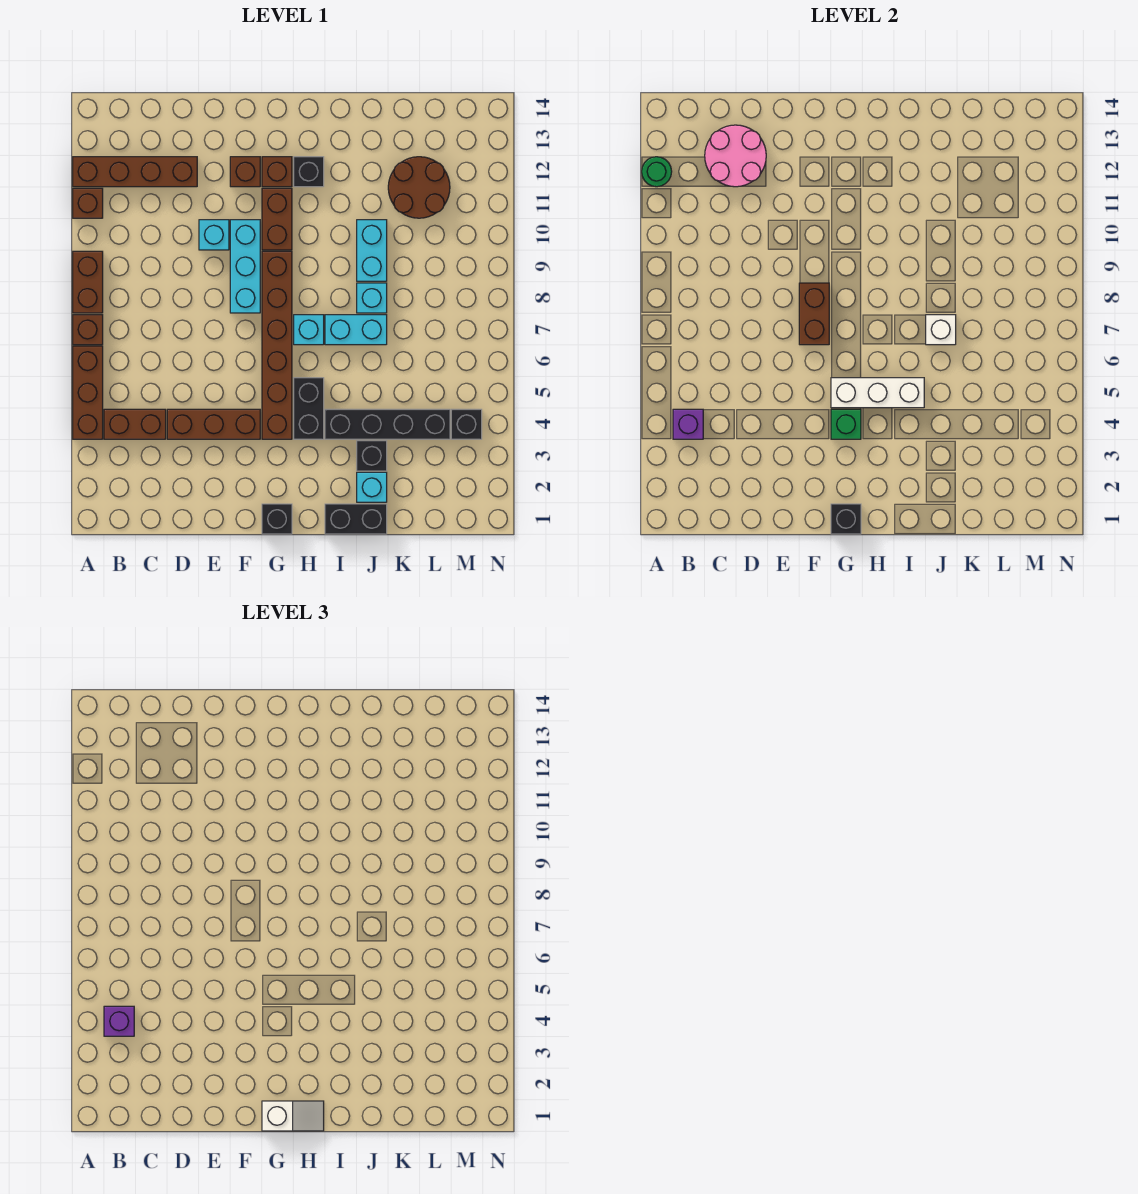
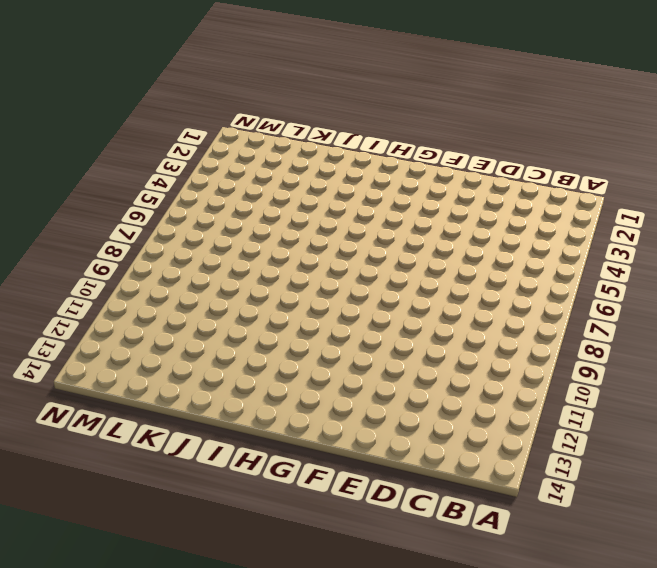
none -> brown 1x3 brick [73,346,103,439]
none -> brown 1x1 brick [73,315,103,345]
none -> brown 1x2 brick [73,251,103,313]
none -> brown 1x1 brick [73,188,103,218]

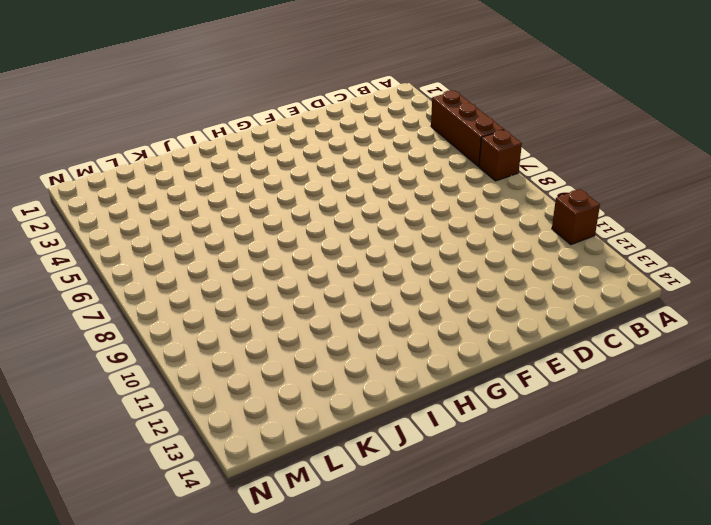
none -> brown 1x2 brick [73,251,103,313]
none -> brown 1x4 brick [73,157,197,187]
none -> brown 1x2 brick [104,409,166,439]
none -> brown 1x3 brick [167,409,260,439]

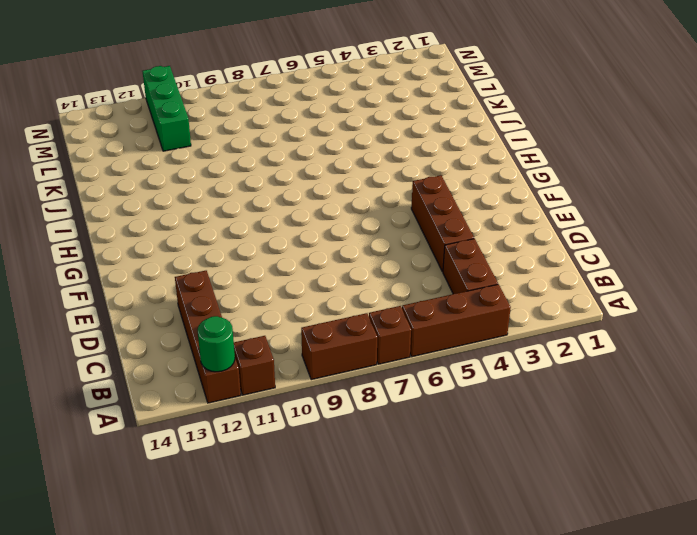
green 1x3 brick [143,66,191,151] -> brown 2x2 round brick [388,157,450,218]
none -> cyan 1x1 brick [199,220,229,250]
none -> cyan 1x3 brick [230,220,260,313]
none -> brown 1x1 brick [230,157,260,187]
none -> black 1x1 brick [262,504,292,534]

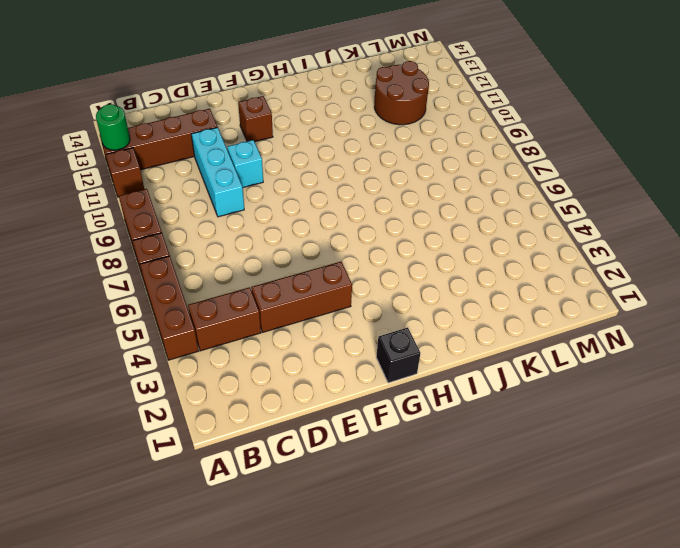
cyan 1x3 brick [191,127,244,217] -> cyan 1x3 brick moved to [230,220,260,313]
none -> brown 1x6 brick [262,251,292,439]
none -> brown 1x2 brick [262,188,292,250]
none -> brown 1x1 brick [262,157,292,187]
none -> black 1x2 brick [294,378,324,439]

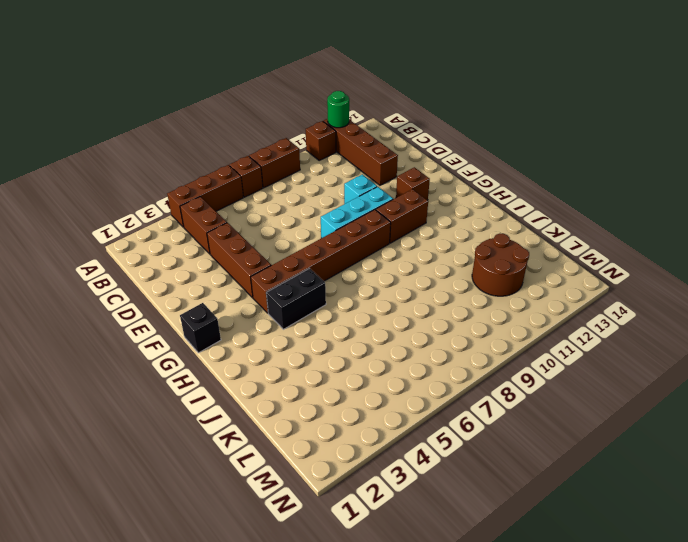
none -> brown 1x1 brick [262,157,292,187]
none -> cyan 1x1 brick [294,315,324,345]
none -> black 1x1 brick [294,157,324,187]
none -> black 1x2 brick [325,504,387,534]

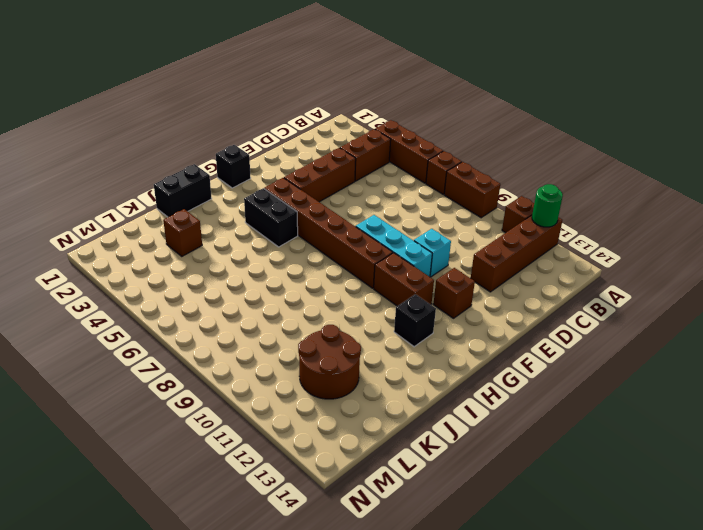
brown 1x1 brick [163,209,202,256] -> brown 1x1 brick moved to [262,157,292,187]
none -> cyan 1x1 brick [294,315,324,345]
none -> black 1x4 brick [325,409,450,439]
none -> cyan 1x2 brick [325,315,387,345]
none -> cyan 1x1 brick [357,472,387,502]

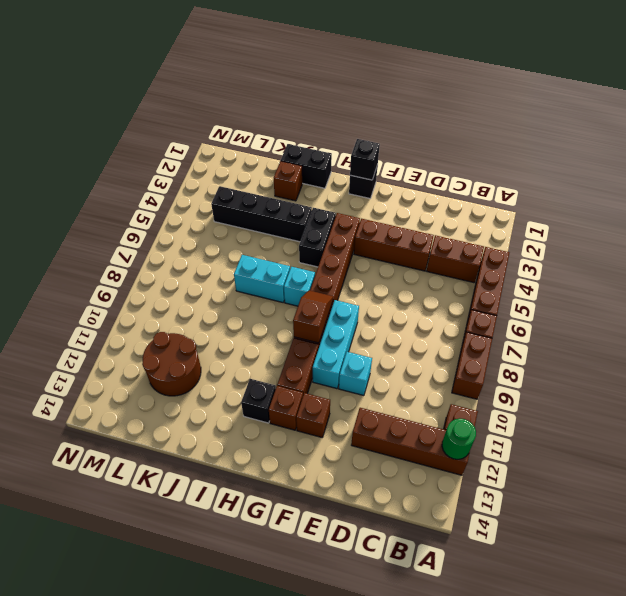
brown 1x2 slope [293,290,333,343] -> none
brown 1x1 brick [274,161,302,201] -> cyan 1x1 brick [357,472,387,502]
none -> black 1x1 brick [357,441,387,471]
none -> cyan 1x1 brick [357,283,387,313]
none -> cyan 1x2 brick [357,220,387,281]
none -> black 1x1 brick [451,409,482,439]

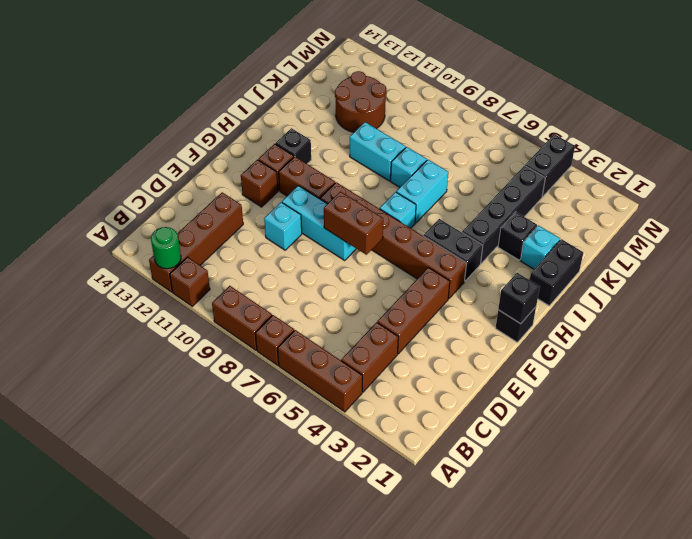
black 1x2 brick [525,134,575,197] -> black 1x1 brick [451,409,482,439]
none -> purple 1x1 brick [673,409,703,439]
none -> pink 2x2 round brick [705,125,766,187]
none -> green 1x1 brick [831,409,861,439]
none -> white 1x3 brick [831,378,924,408]

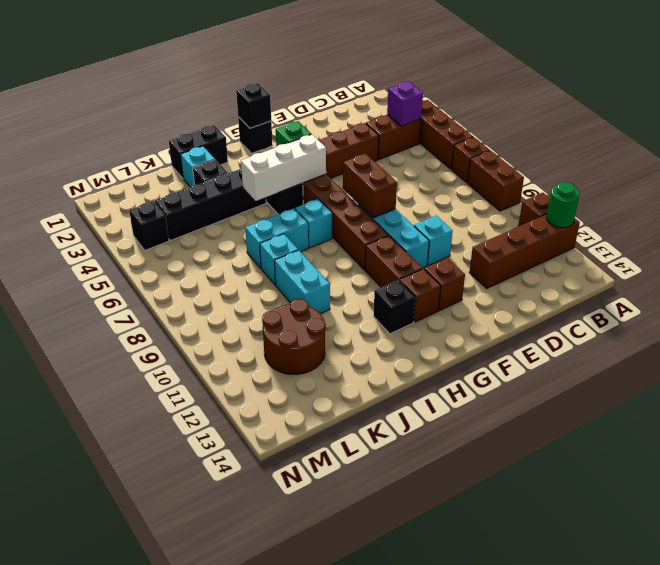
none -> pink 2x2 round brick [705,125,766,187]
none -> white 1x1 brick [926,315,956,345]
none -> purple 1x1 brick [104,1006,134,1036]
none -> white 1x2 slope [262,1101,324,1131]

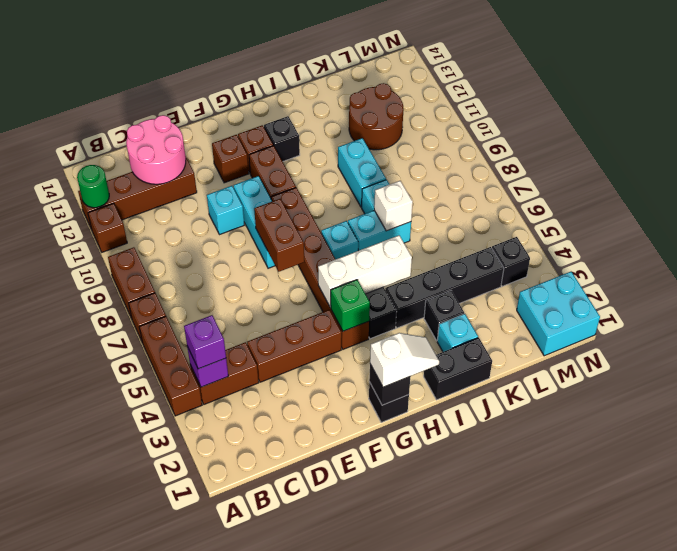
cyan 2x2 brick [517,272,600,356] -> none

